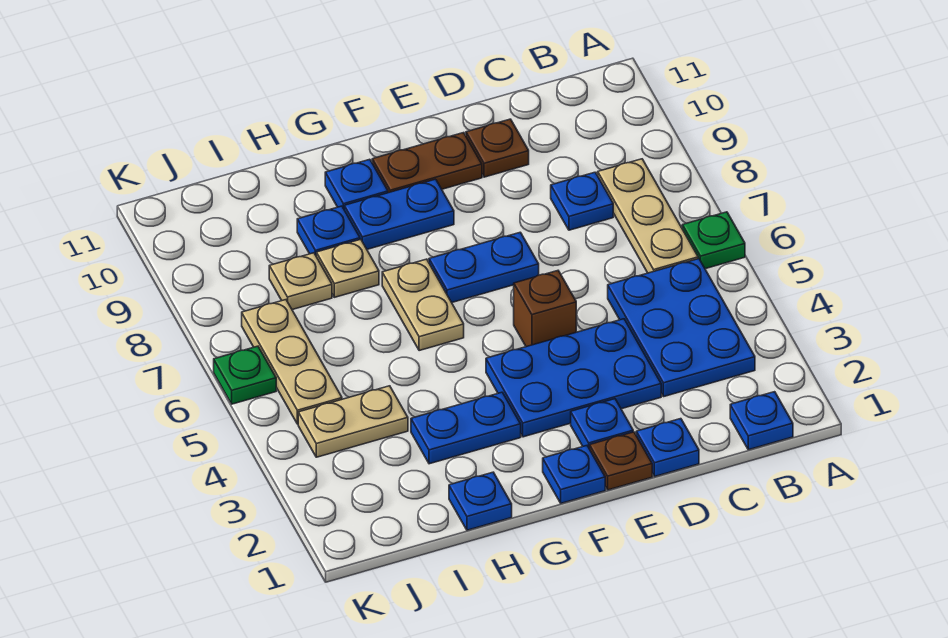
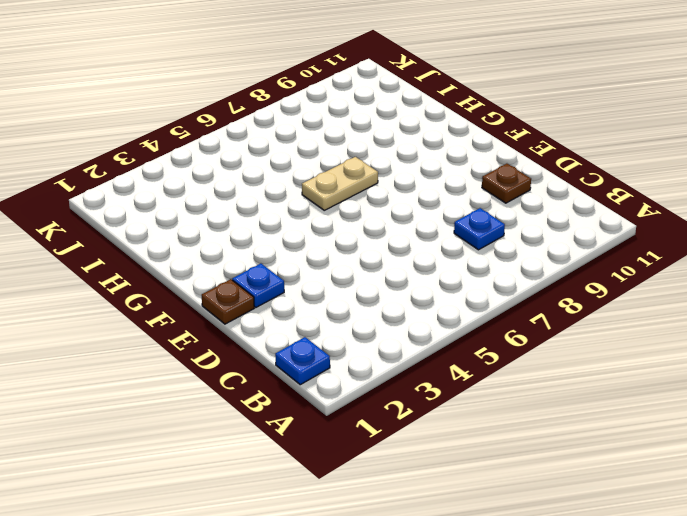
none -> green 1x1 plate [682,212,745,269]
none -> blue 2x3 plate [608,259,755,397]
none -> tan 1x3 plate [598,159,698,273]

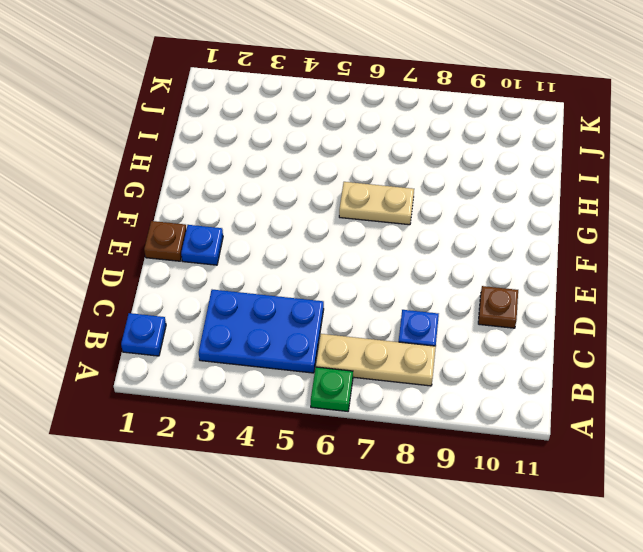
none -> blue 1x1 plate [636,419,699,477]
none -> blue 2x3 plate [486,319,661,437]
none -> brown 1x1 brick [514,271,576,347]

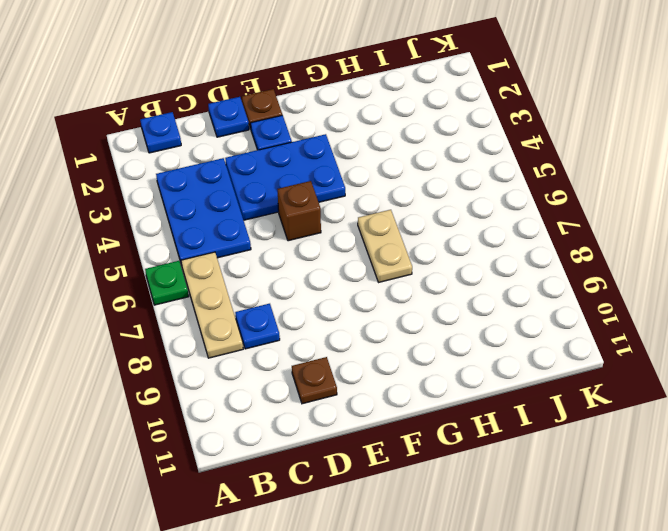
none -> blue 1x2 plate [429,232,539,302]
none -> brown 1x2 plate [372,133,482,193]
none -> blue 1x1 plate [543,446,605,503]

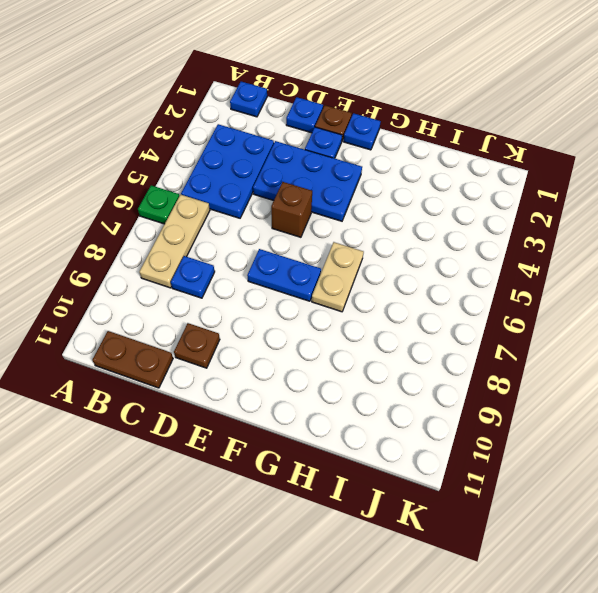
brown 1x2 plate [92,331,173,388] -> brown 1x2 plate moved to [372,133,482,193]
none -> blue 1x2 plate [344,179,454,249]
none -> blue 1x2 plate [411,392,521,464]
none -> blue 1x1 plate [325,159,388,209]

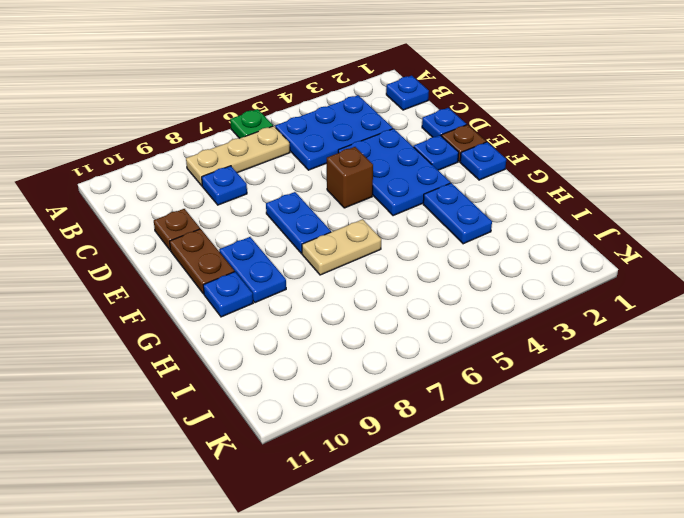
none -> blue 1x1 plate [449,472,512,530]
none -> tan 1x1 plate [316,239,379,297]
none -> blue 1x1 plate [297,206,360,255]

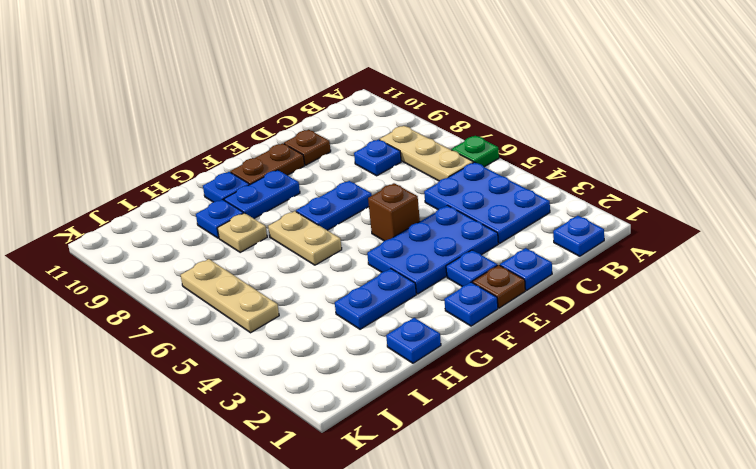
none -> tan 1x2 plate [298,386,408,457]
none -> tan 1x1 plate [269,253,332,310]
none -> green 1x1 plate [214,346,276,404]

